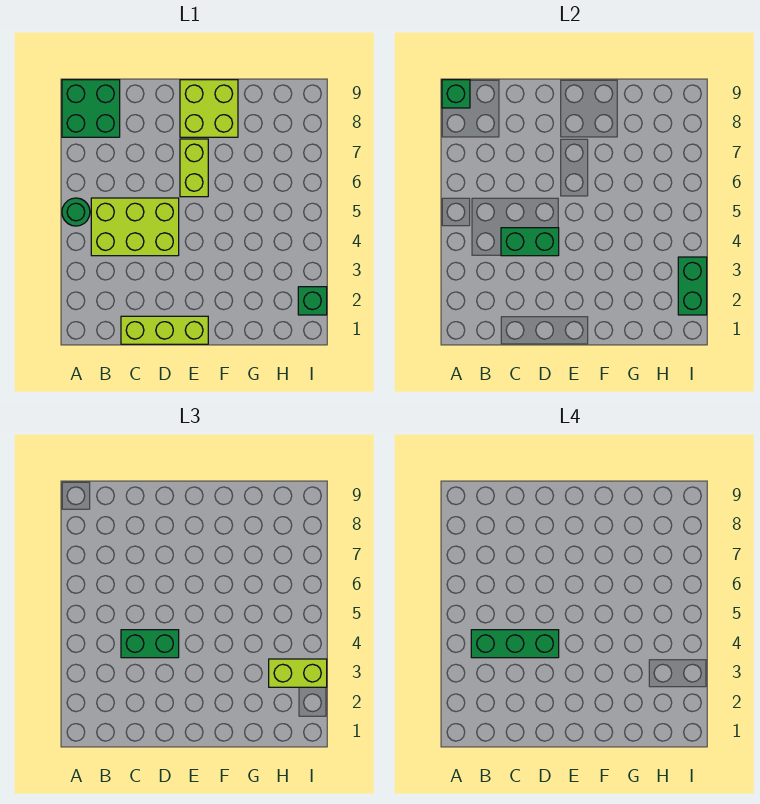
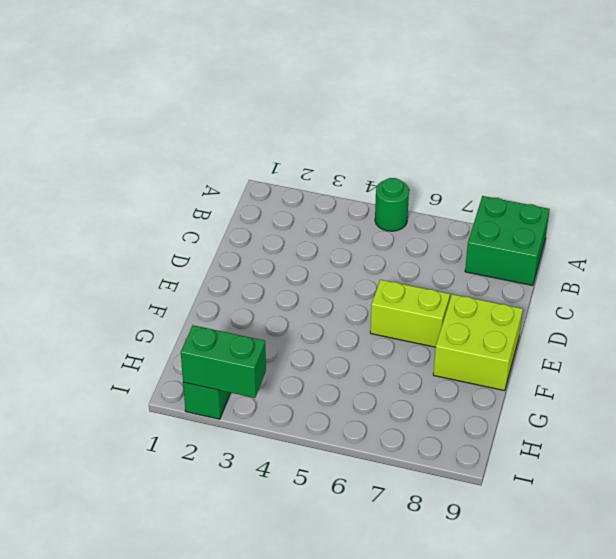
none -> lime 2x3 brick [91,198,179,256]
none -> lime 1x3 brick [121,316,208,344]
none -> green 1x1 brick [442,80,470,108]

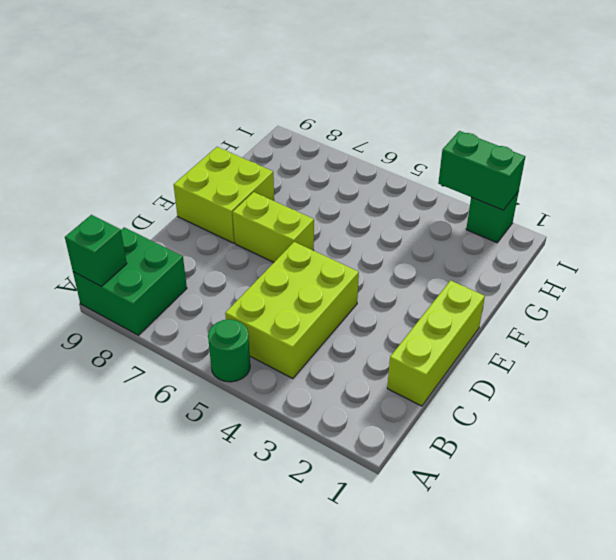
none -> green 1x2 brick [501,228,559,256]
none -> green 1x2 brick [121,630,179,658]
none -> lime 1x2 brick [269,659,327,687]

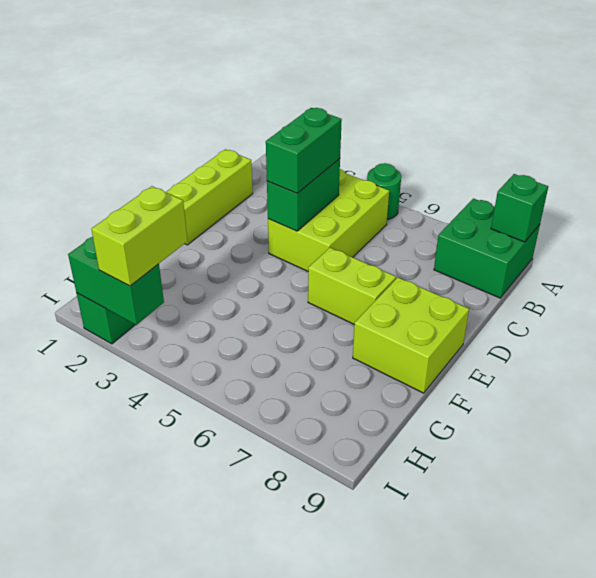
none -> green 1x3 brick [471,630,559,658]

